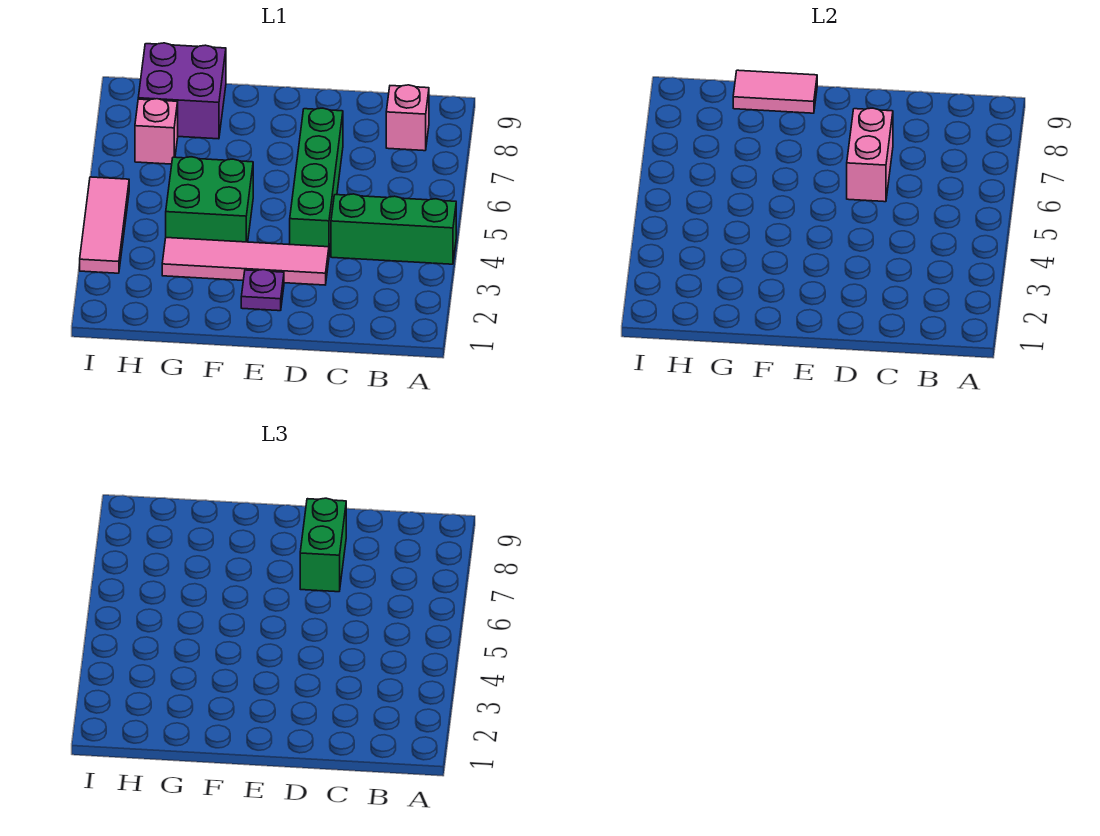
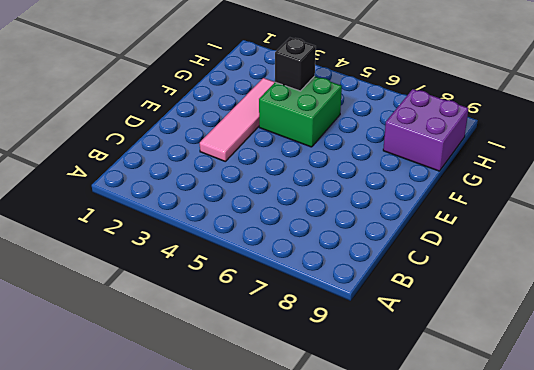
black 1x1 brick [275,38,316,91] -> none
none -> green 1x3 brick [331,194,456,264]
none -> pink 1x1 brick [386,85,429,151]
none -> green 1x4 brick [290,108,343,254]

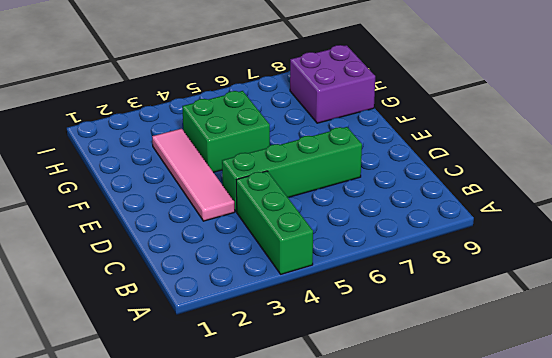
none -> pink 1x1 brick [386,85,429,151]
none -> purple 1x1 plate [241,270,284,311]
none -> pink 1x1 brick [135,99,178,164]

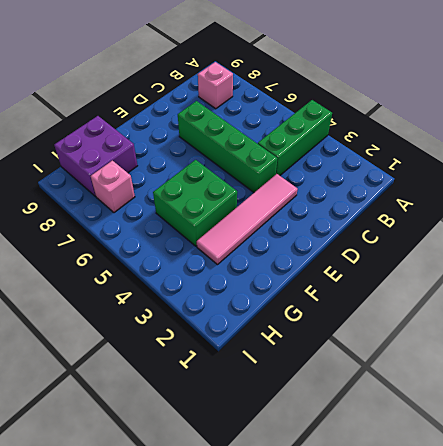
none -> purple 1x1 plate [241,270,284,311]
none -> pink 1x3 tile [80,177,129,273]
none -> pink 1x2 brick [847,108,893,202]

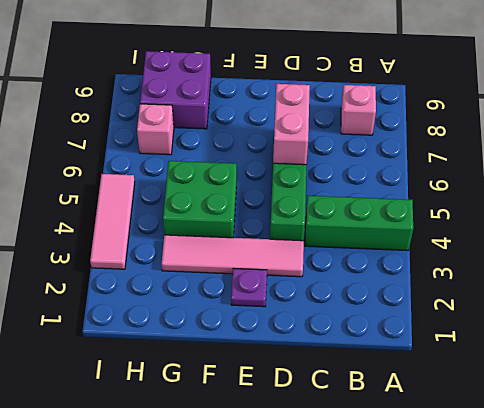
none -> pink 1x2 tile [733,70,817,113]
none -> green 1x2 brick [300,498,346,592]

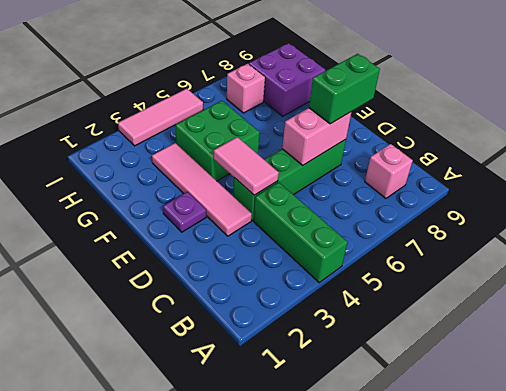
pink 1x2 tile [214,137,279,195] -> pink 1x2 tile moved to [733,70,817,113]

